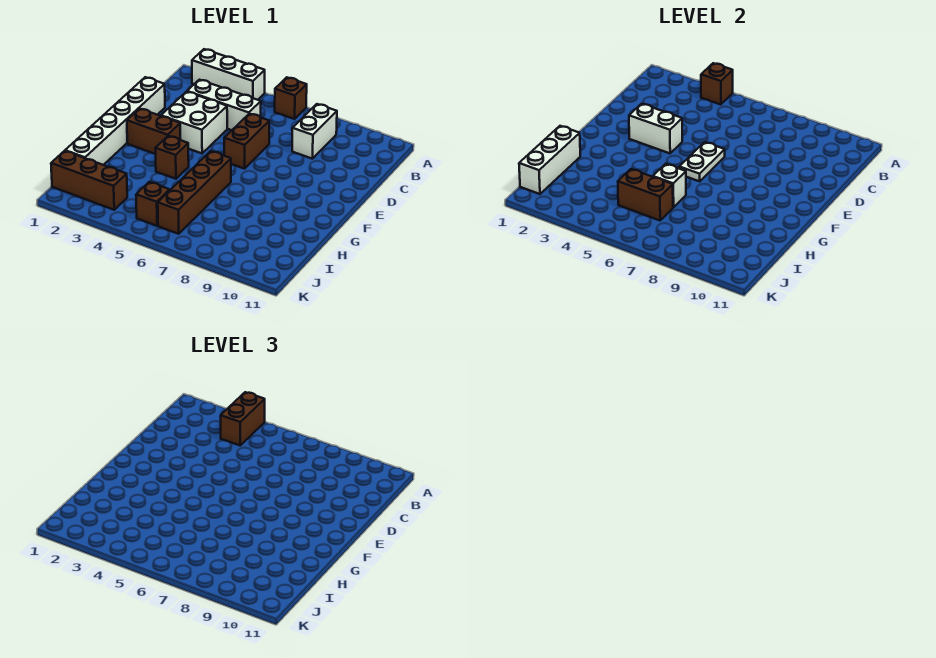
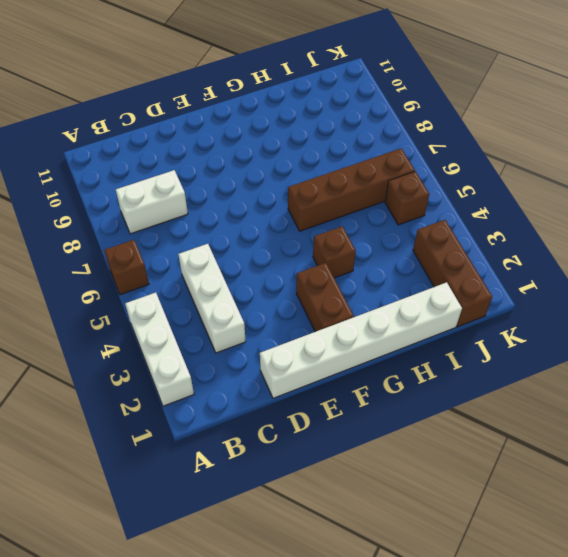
none -> white 2x2 brick [161,92,227,153]
none -> brown 1x2 brick [224,114,269,169]
none -> brown 1x1 brick [701,63,733,105]

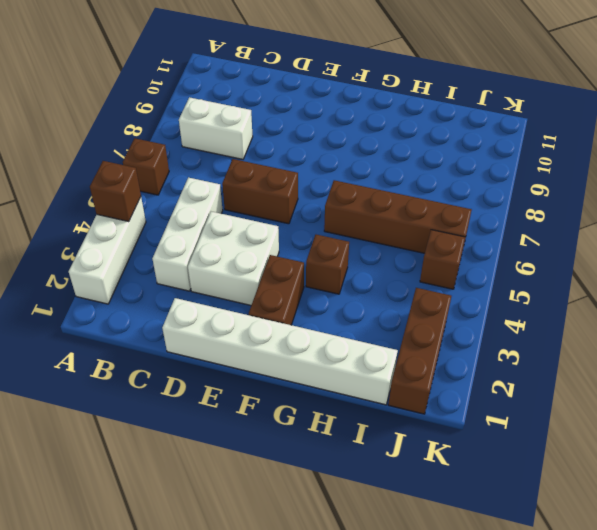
none -> white 1x2 brick [629,104,682,153]
none -> white 1x2 plate [679,142,725,181]
none -> white 1x3 brick [519,126,580,194]

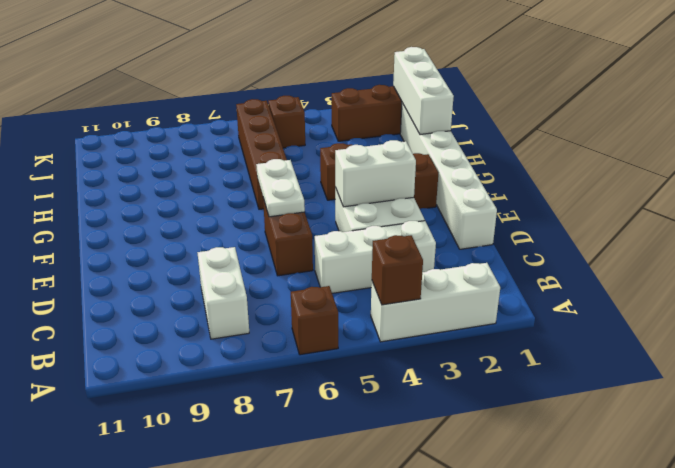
none -> white 1x1 brick [653,164,686,207]
none -> brown 1x2 brick [618,169,673,220]
none -> brown 1x2 brick [221,392,265,445]

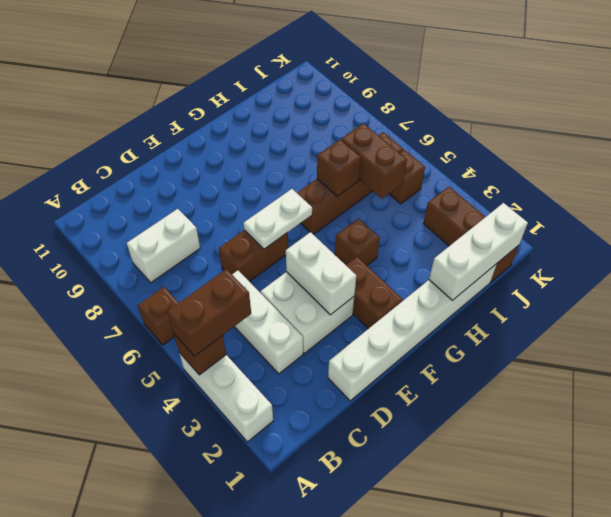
brown 1x1 brick [317,140,361,196] -> white 1x1 brick [653,164,686,207]

